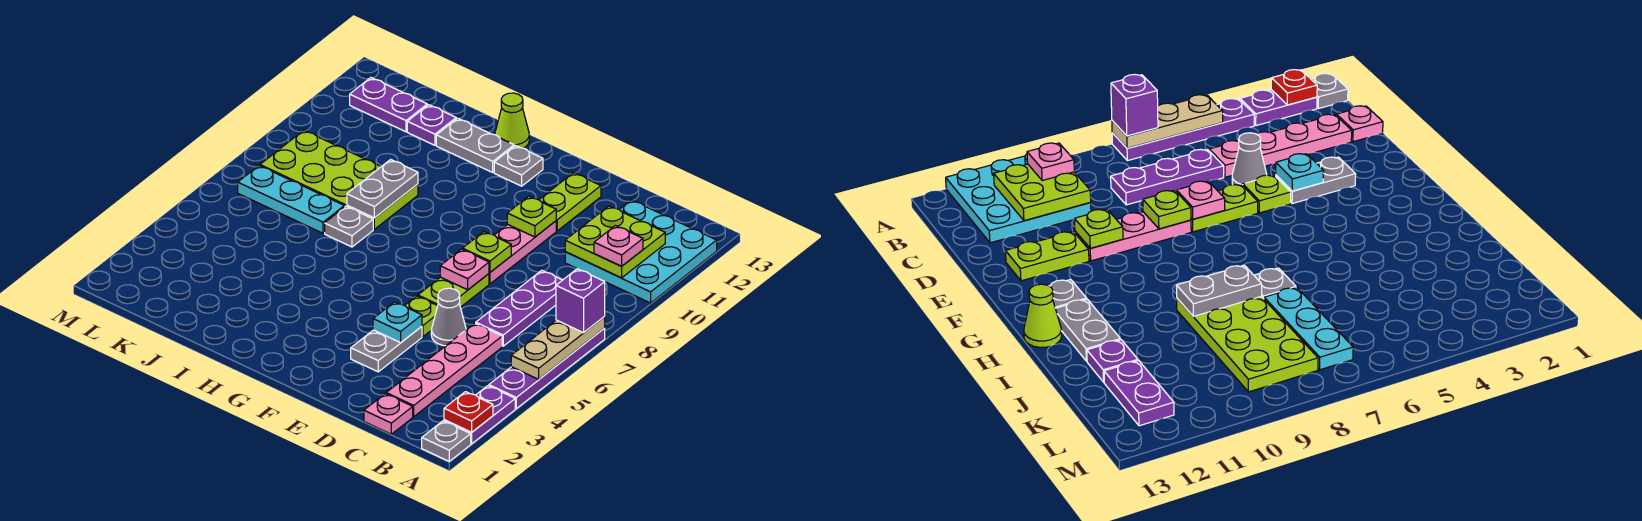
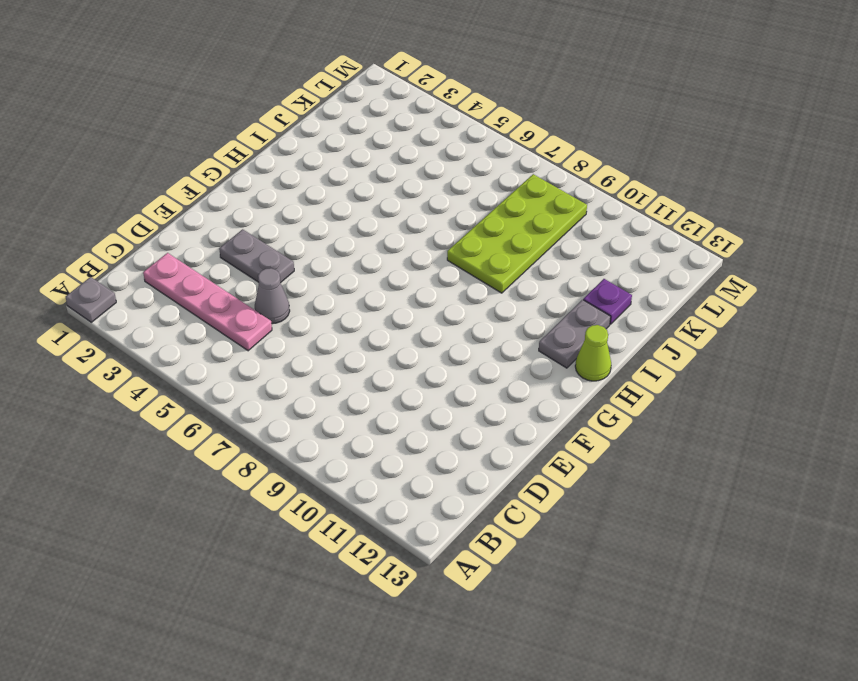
none -> purple 1x2 plate [444,386,515,444]
none -> purple 1x4 plate [489,328,605,409]
none -> cyan 3x3 plate [565,200,717,303]
none -> pink 1x1 plate [364,394,413,434]

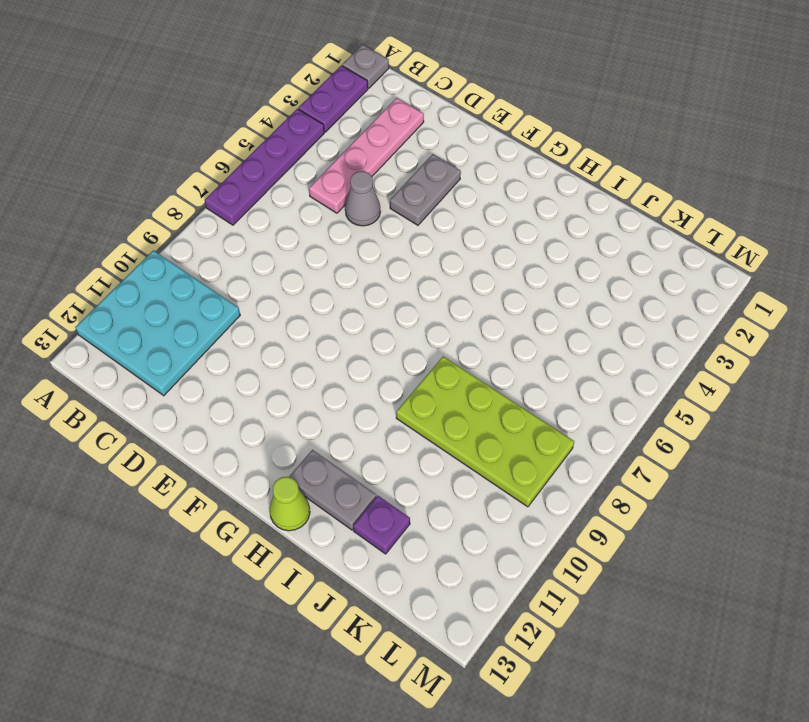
none -> pink 1x1 plate [364,394,413,434]
none -> purple 1x3 plate [476,270,562,346]
none -> lime 1x1 plate [405,296,438,337]
none -> lime 1x2 plate [418,274,489,307]

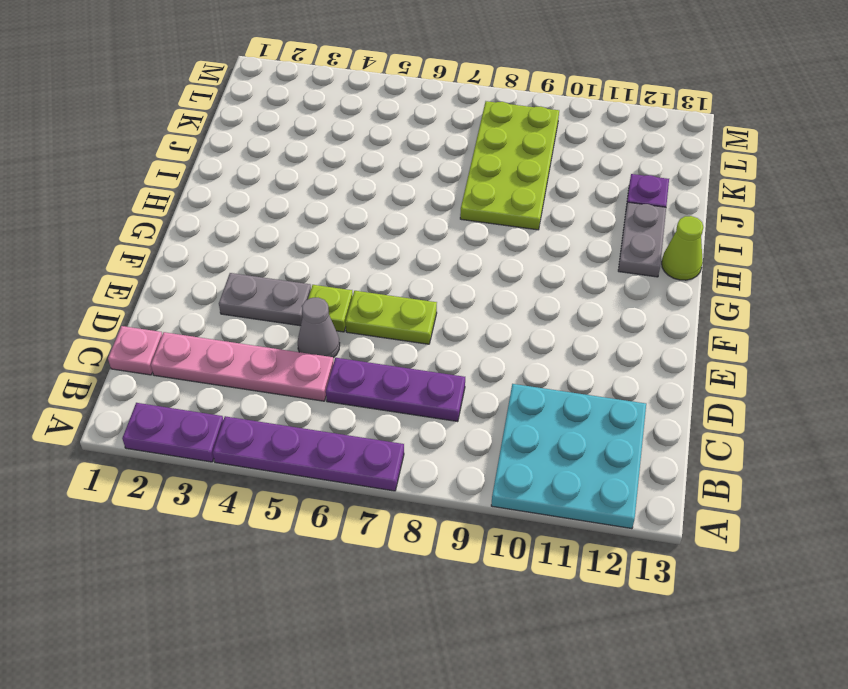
none -> grey 1x1 plate [422,421,471,461]
none -> pink 1x3 plate [489,221,556,284]
none -> lime 1x2 plate [539,173,601,231]
none -> grey 1x1 plate [494,146,543,186]

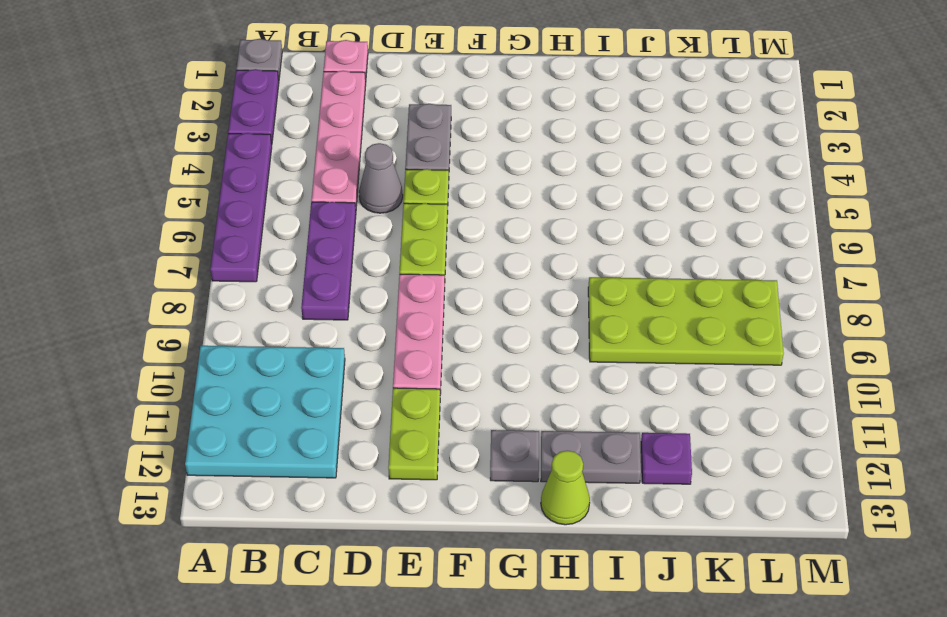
none -> grey 1x1 plate [325,206,373,247]
none -> cyan 1x3 plate [238,166,344,233]
none -> purple 1x2 plate [350,78,427,132]
none -> red 1x1 plate [444,392,493,432]

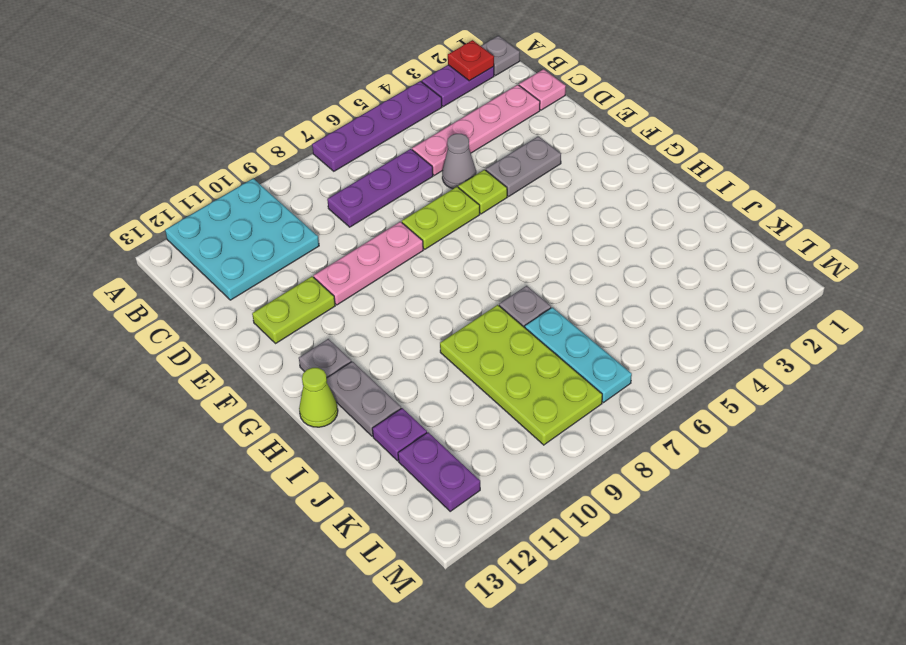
none -> tan 1x3 plate [511,317,605,379]
none -> lime 2x2 plate [565,206,665,278]
none -> cyan 1x1 plate [373,302,422,343]
none -> pink 1x1 plate [440,249,489,290]

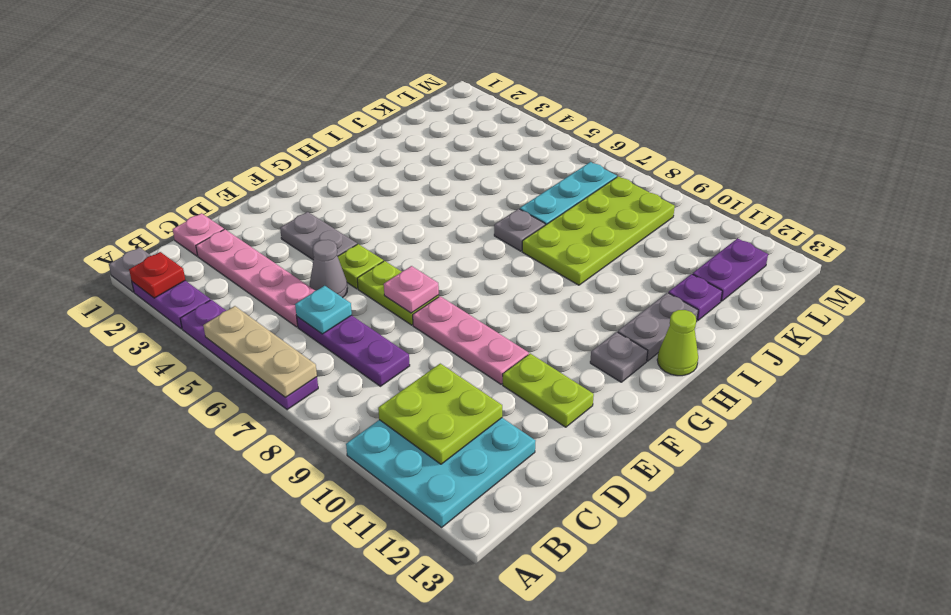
cyan 1x1 plate [295,286,352,334] -> cyan 1x1 plate moved to [373,302,422,343]
none -> lime 1x1 plate [463,232,511,272]
none -> lime 1x1 plate [507,196,556,237]
none -> grey 1x2 plate [347,160,418,218]
none -> purple 1x1 brick [556,269,605,333]

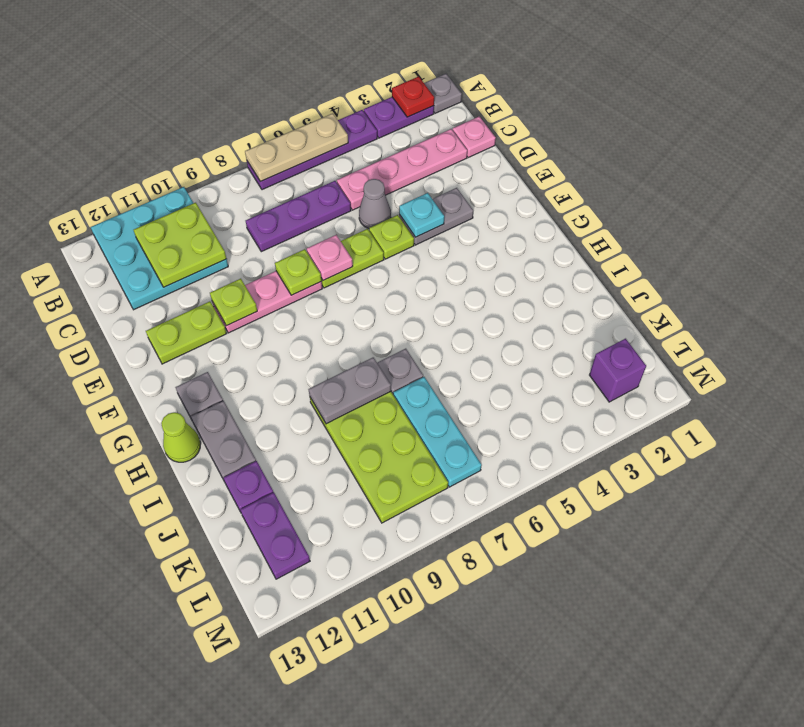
purple 1x1 brick [590,339,646,402] -> purple 1x1 brick moved to [556,269,605,333]
none -> pink 1x1 plate [594,226,643,266]

